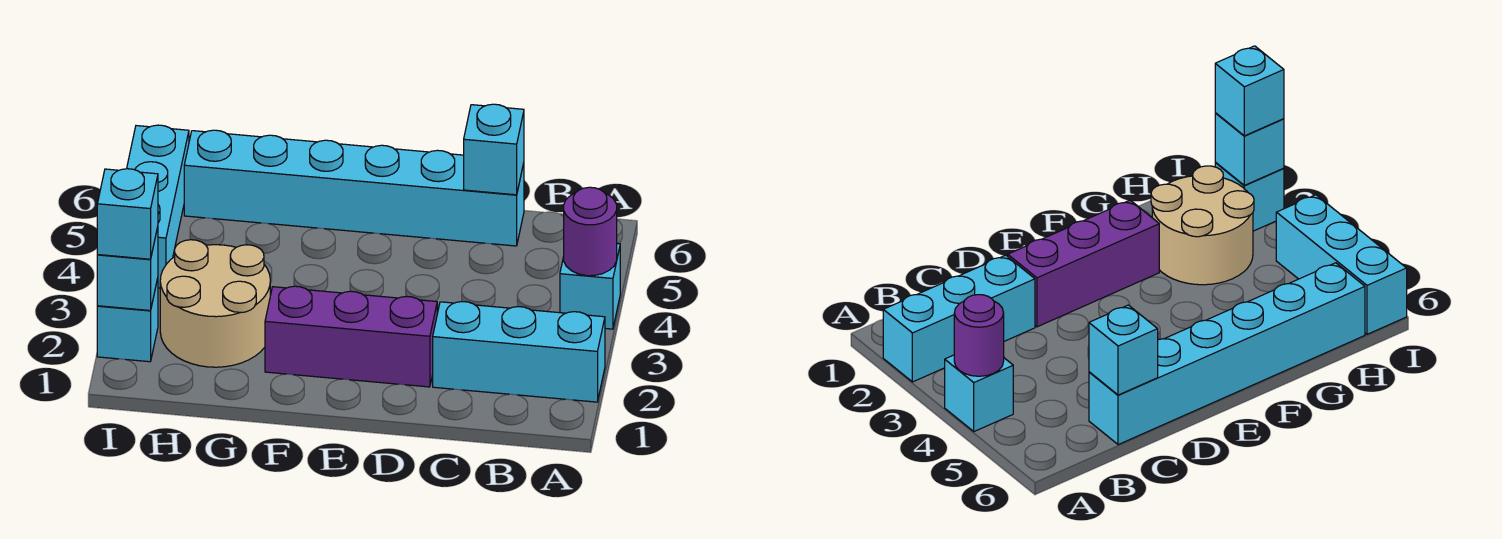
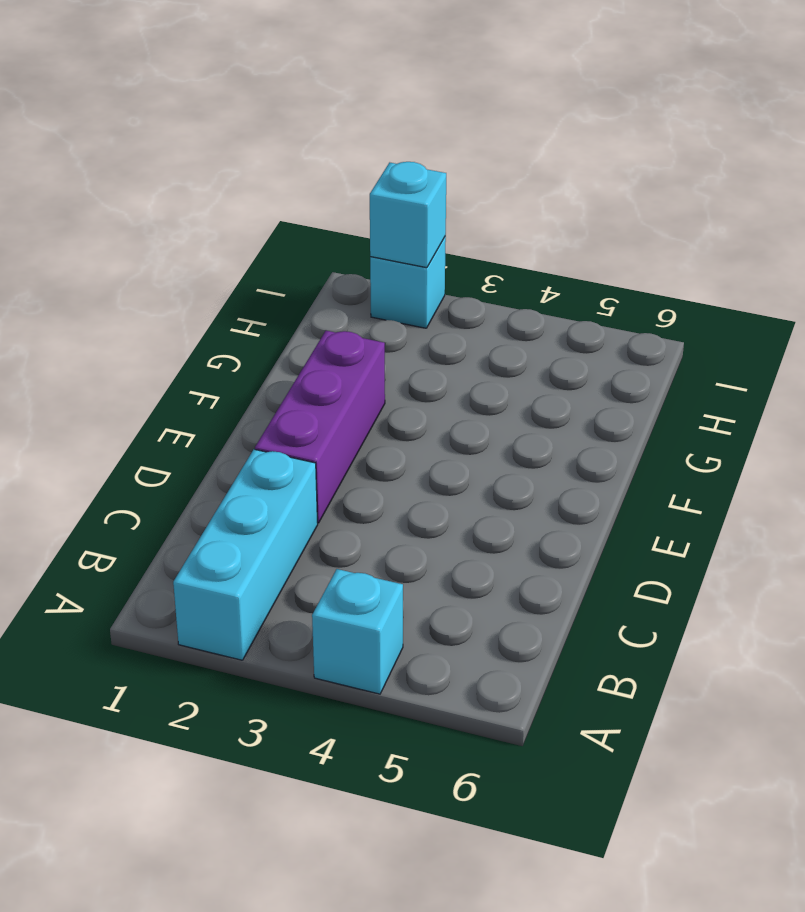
none -> cyan 1x6 brick [184,130,524,246]
none -> tan 2x2 round brick [160,240,270,367]

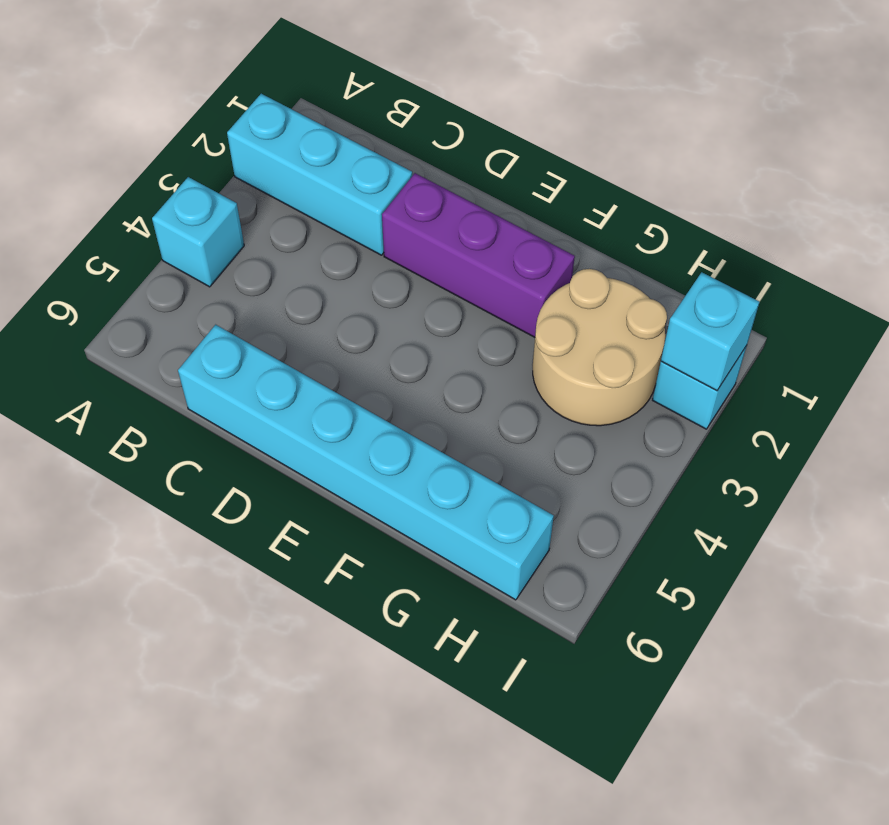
none -> cyan 1x3 brick [127,125,189,288]
none -> purple 1x1 round brick [564,187,617,276]

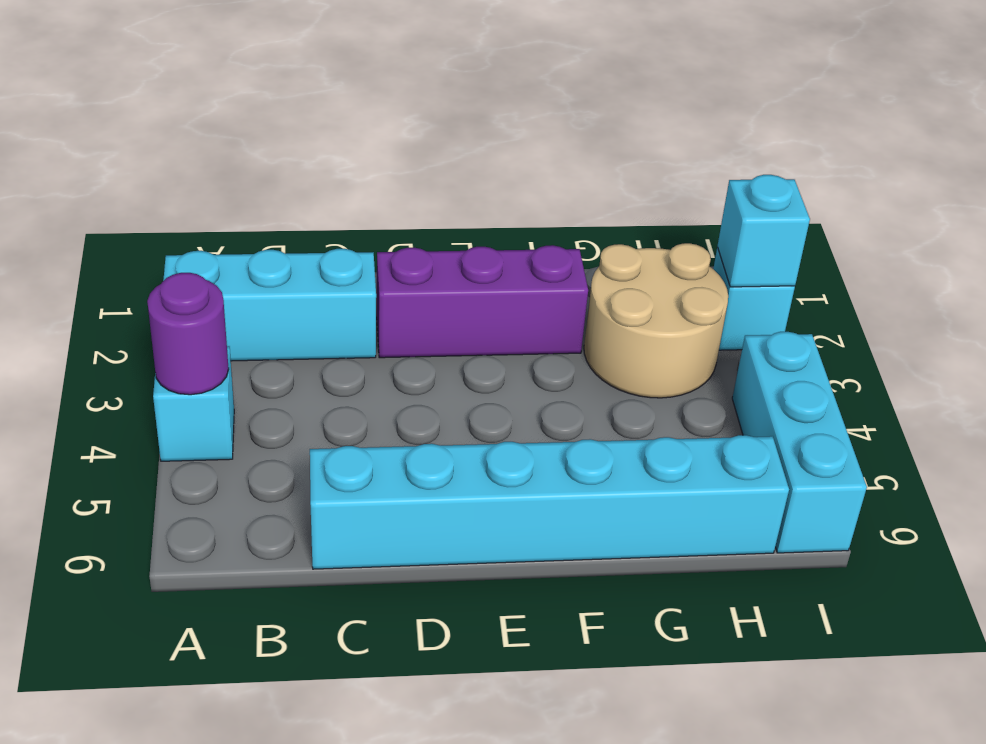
none -> cyan 1x1 brick [464,104,524,195]
none -> cyan 1x1 brick [97,169,158,259]

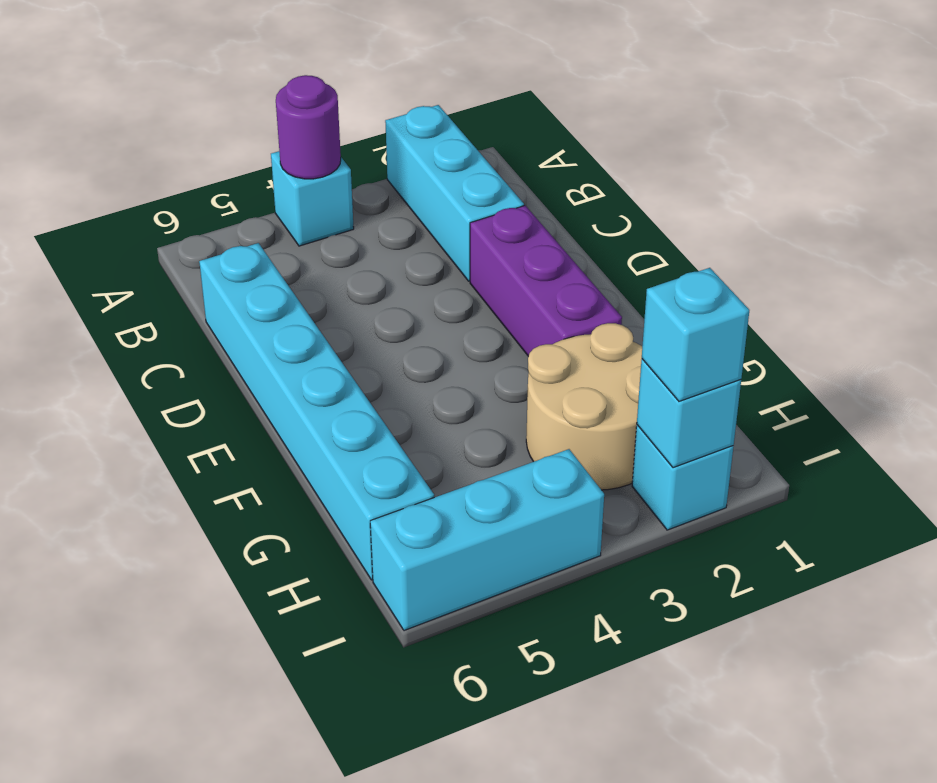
none -> cyan 1x1 brick [464,104,524,195]

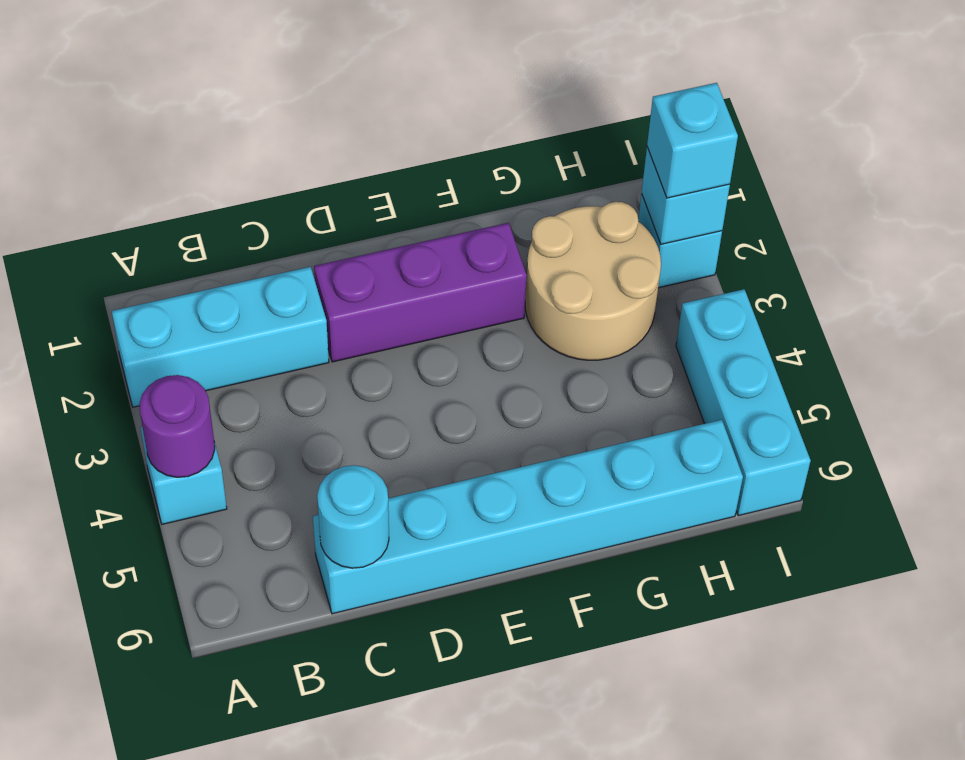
cyan 1x1 round brick [317,465,389,568] -> cyan 1x1 brick [464,104,524,195]

